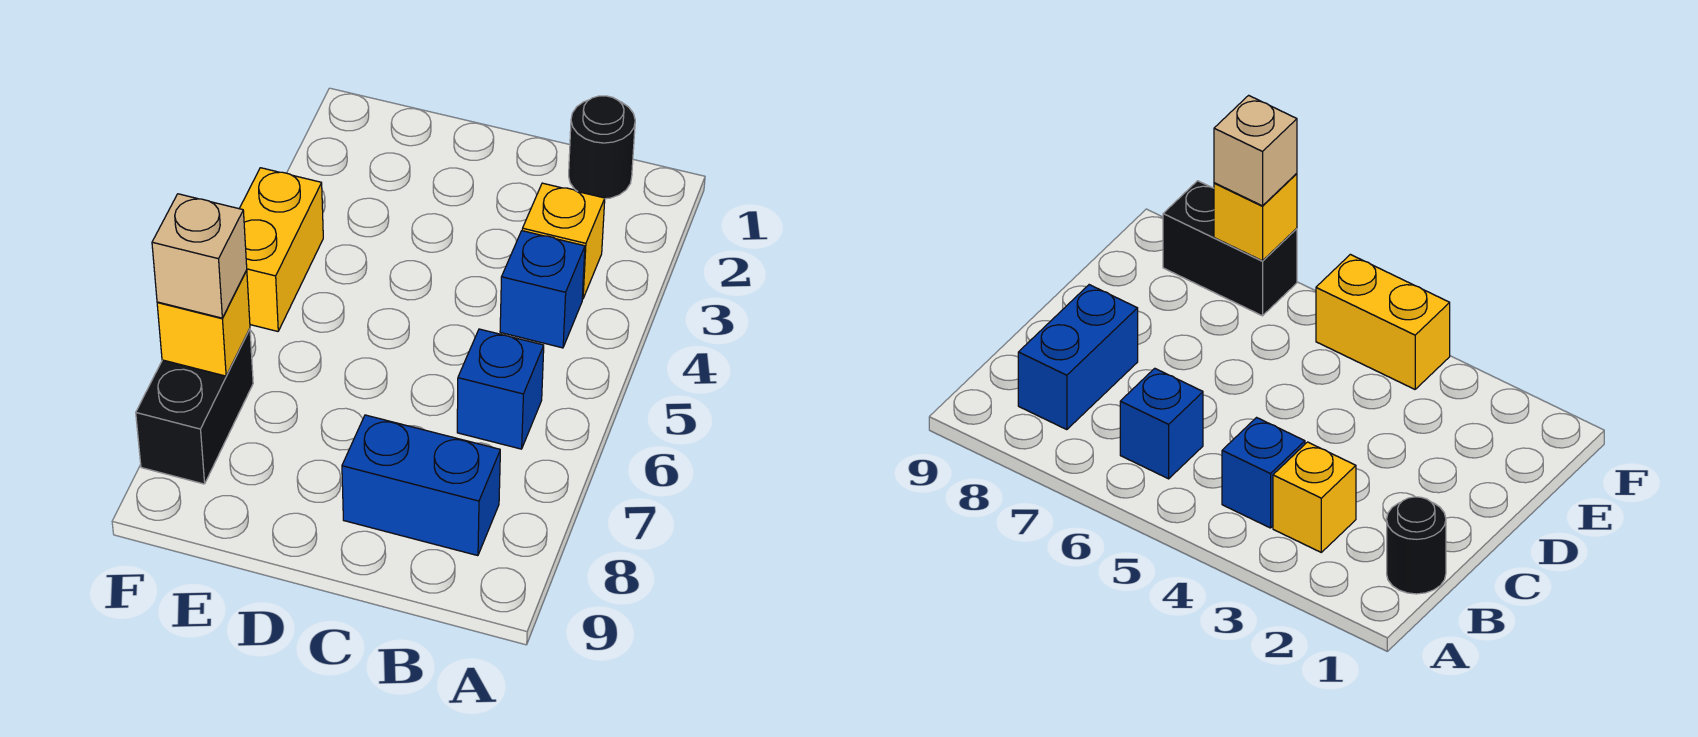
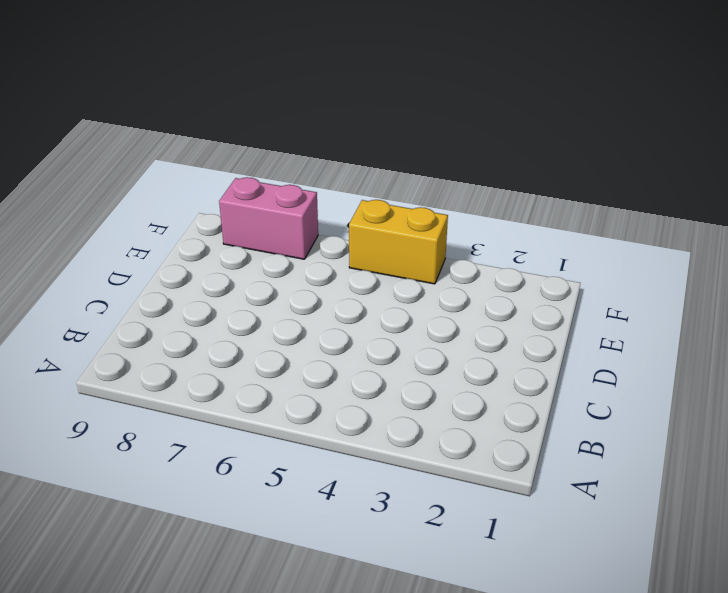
pink 1x2 brick [219,177,318,259] -> black 1x2 brick [136,329,253,484]
none -> black 1x1 round brick [569,96,635,199]
none -> yellow 1x1 brick [522,183,605,299]

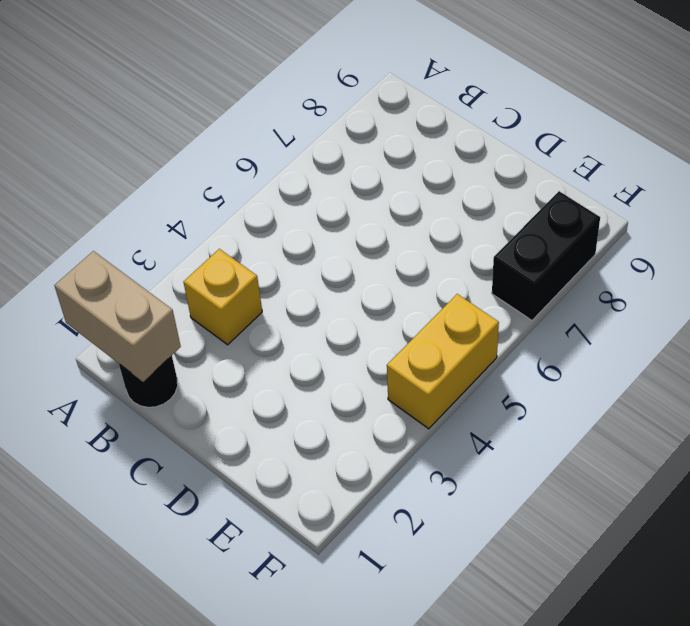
tan 1x2 brick [54,251,181,382] -> none
none -> blue 1x1 brick [500,231,585,348]
none -> blue 1x1 brick [457,329,544,449]

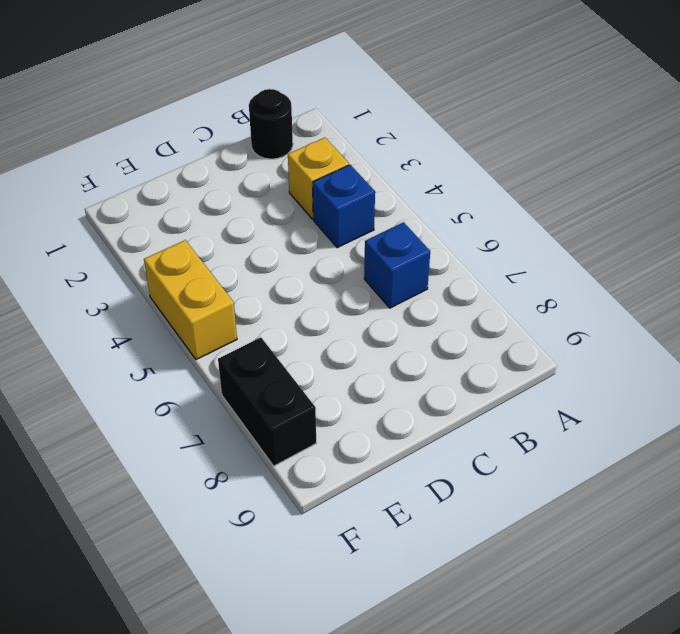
none -> blue 1x2 brick [342,415,500,556]
none -> yellow 1x1 brick [157,270,250,376]

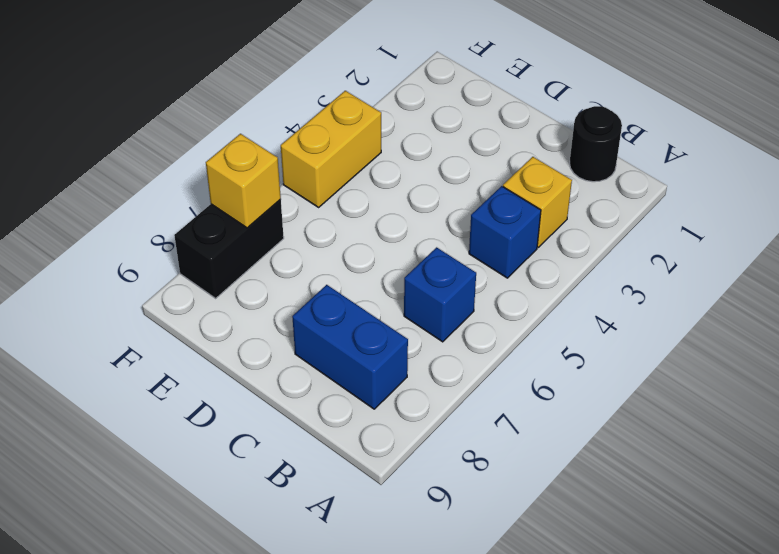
none -> tan 1x1 brick [152,194,247,318]

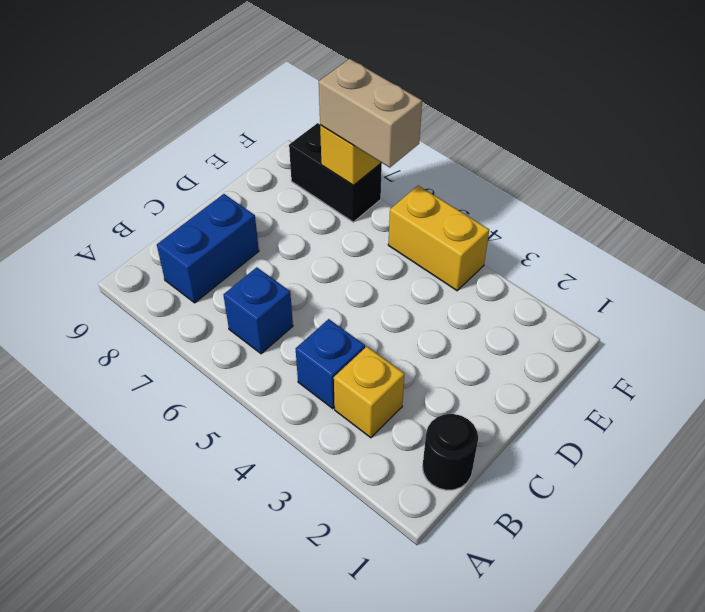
tan 1x2 brick [319,59,422,168] -> tan 1x1 brick [152,194,247,318]

